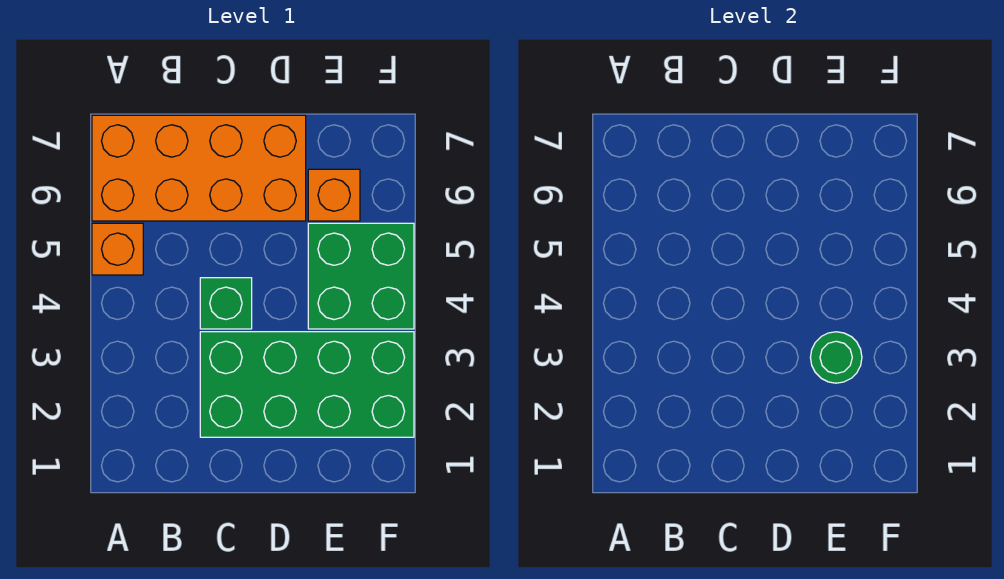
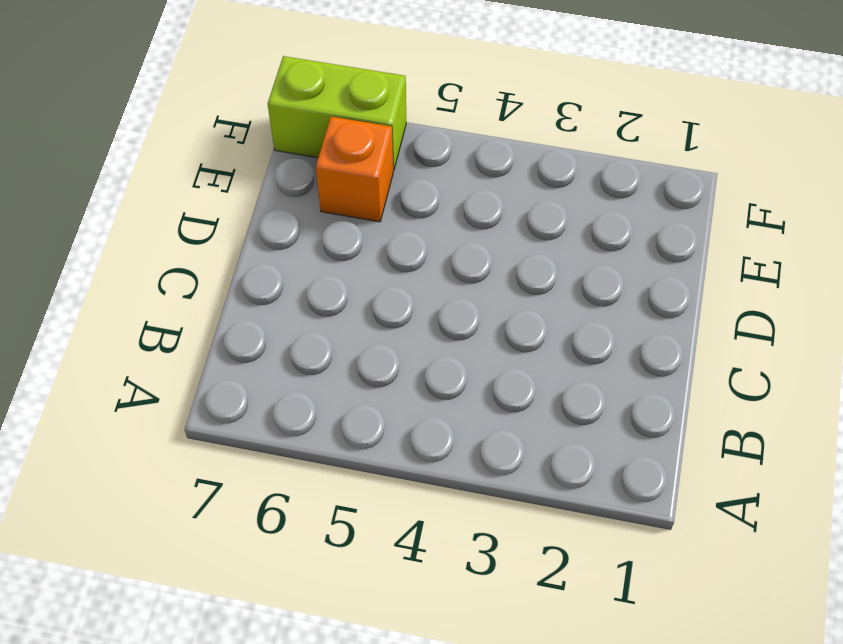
lime 1x2 brick [268,56,406,170] -> none
none -> orange 1x1 brick [92,223,143,275]
none -> orange 2x4 brick [92,115,306,221]

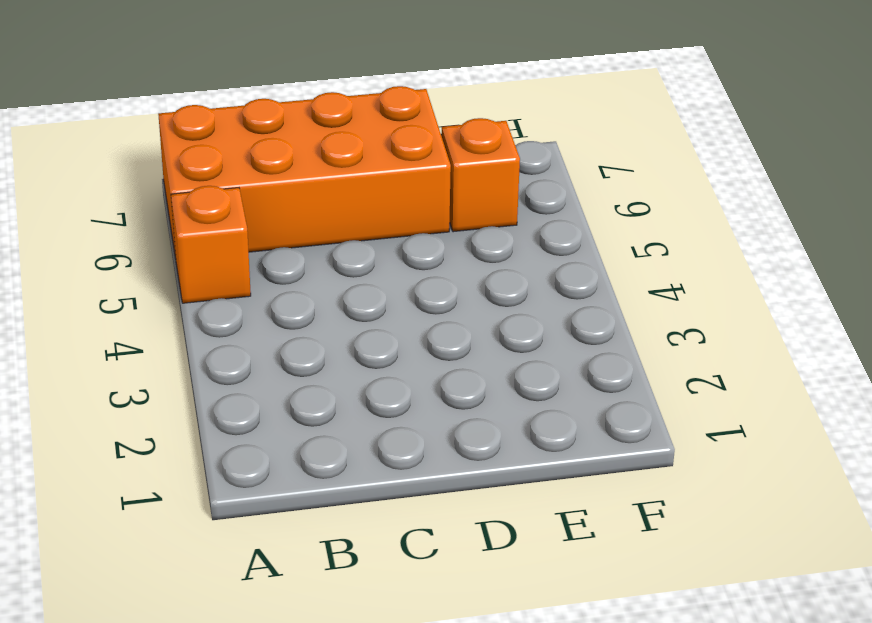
none -> green 2x4 brick [200,332,414,437]
none -> green 1x1 brick [200,278,252,329]

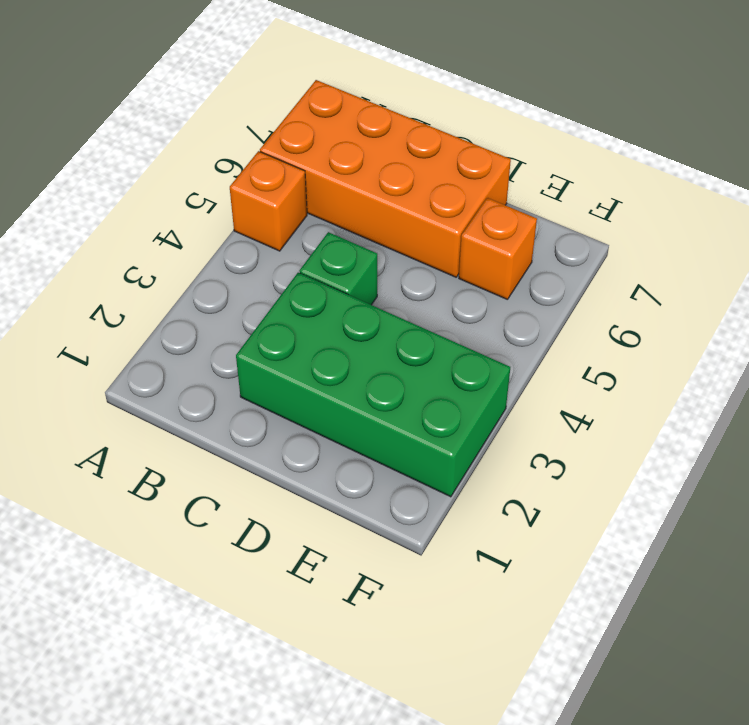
none -> green 2x2 brick [308,223,414,329]
none -> green 1x1 round brick [810,332,862,383]

